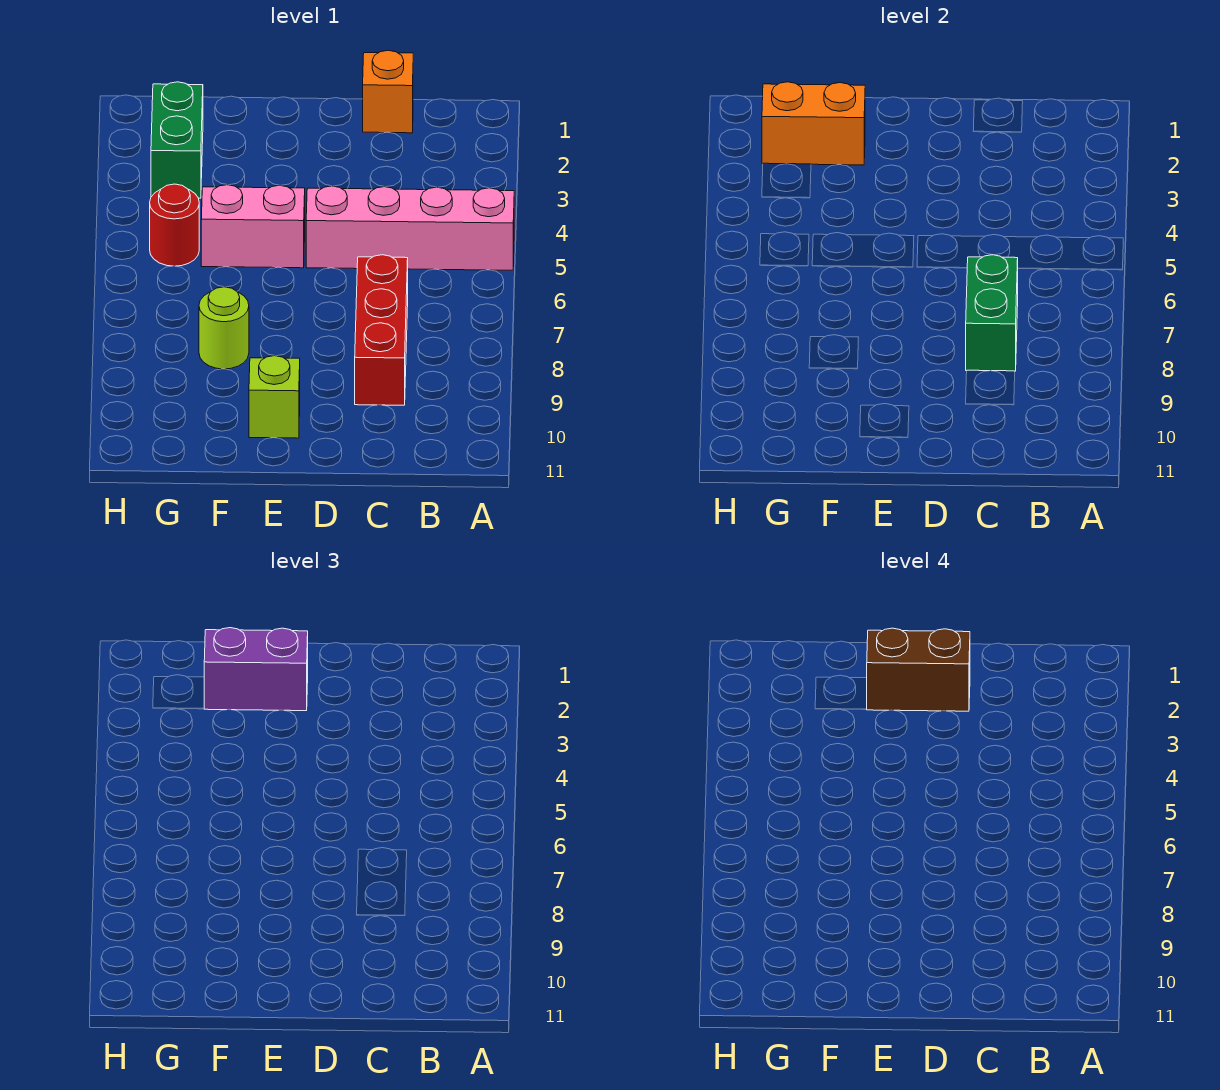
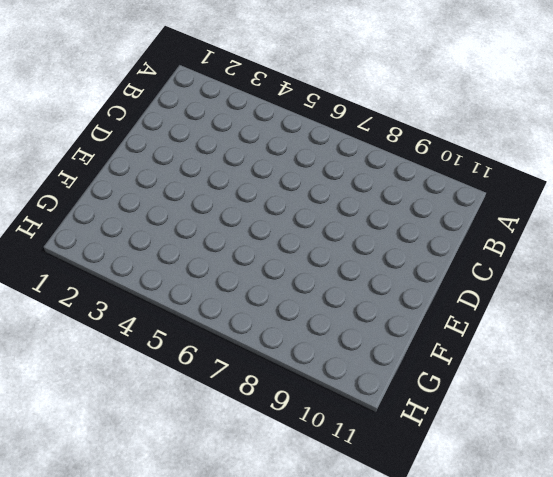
none -> pink 1x4 brick [306,186,514,270]
none -> orange 1x1 brick [363,50,413,133]
none -> red 1x3 brick [355,255,408,405]

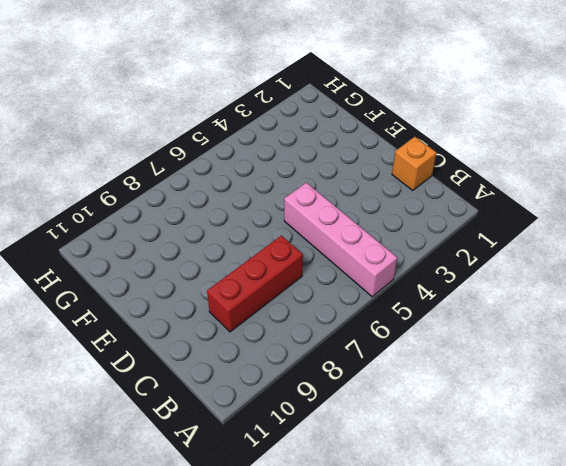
none -> pink 1x2 brick [201,185,305,268]
none -> lime 1x1 brick [249,356,300,438]
none -> lime 1x1 round brick [199,287,249,369]

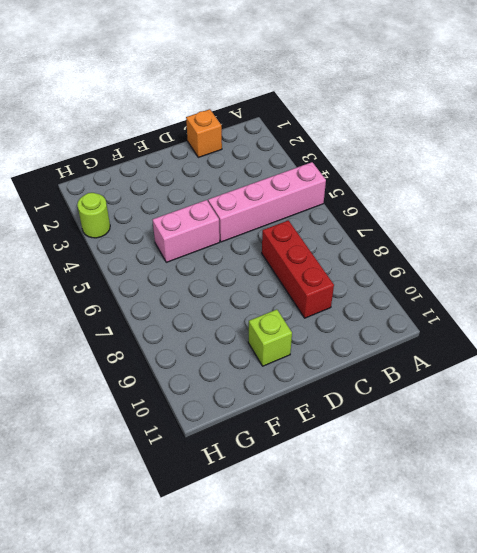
lime 1x1 round brick [77,193,110,238] -> lime 1x1 round brick moved to [199,287,249,369]
none -> green 1x2 brick [151,82,203,198]
none -> red 1x1 round brick [150,184,199,266]
none -> green 1x2 brick [966,255,1018,371]

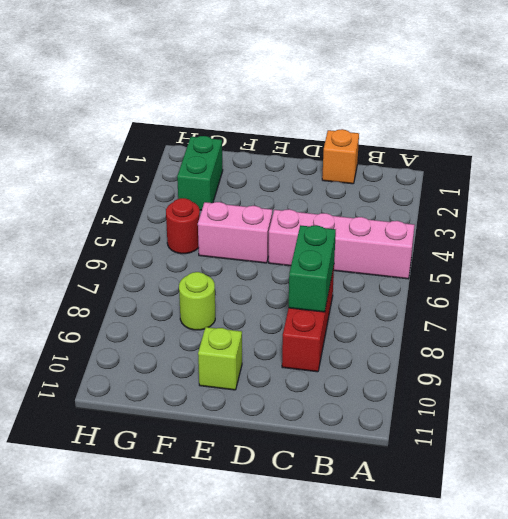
none -> orange 1x2 brick [762,82,865,165]
none -> purple 1x2 brick [204,628,308,711]
none -> brown 1x2 brick [867,628,970,711]

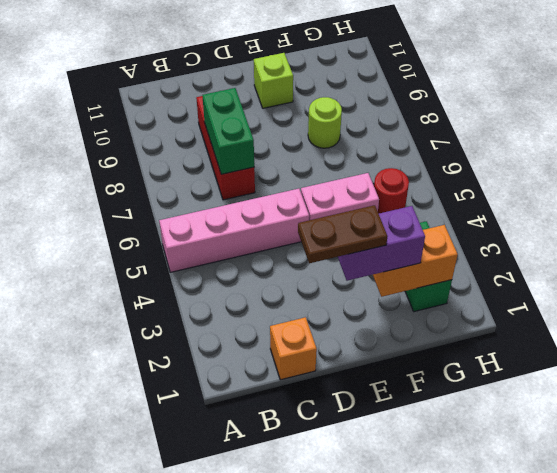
brown 1x2 plate [298,205,388,263] -> brown 1x2 brick [867,628,970,711]

